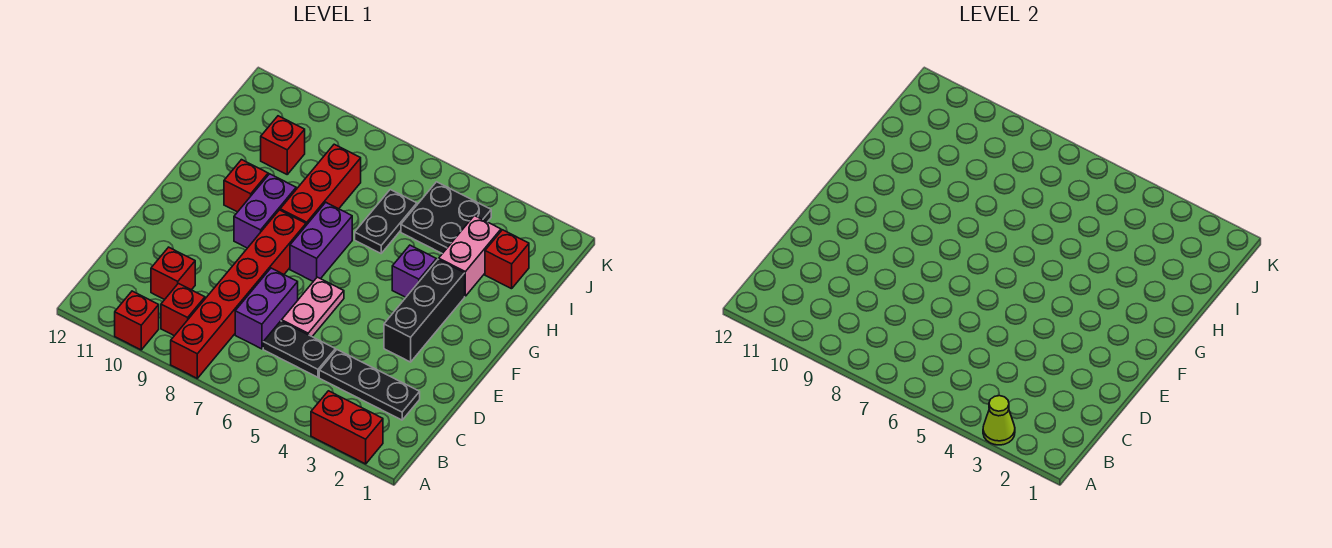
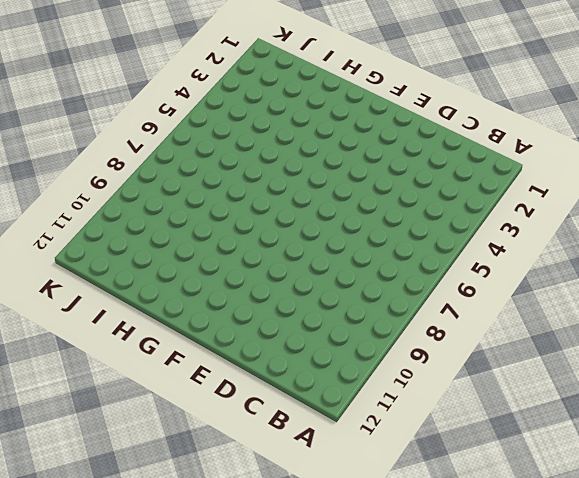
none -> red 1x2 brick [311,391,383,464]
none -> red 1x6 brick [171,210,306,378]
none -> red 1x1 brick [115,291,159,350]

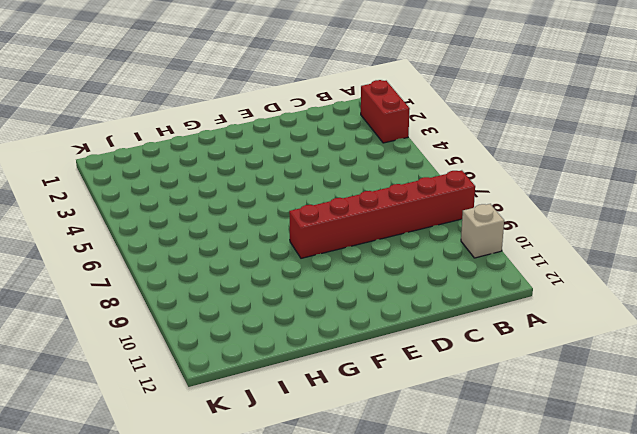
tan 1x1 brick [461,204,504,258] -> red 1x1 brick [115,291,159,350]
none -> red 1x1 brick [161,283,205,336]
none -> black 1x3 plate [319,350,420,420]
none -> black 1x2 plate [263,321,335,377]

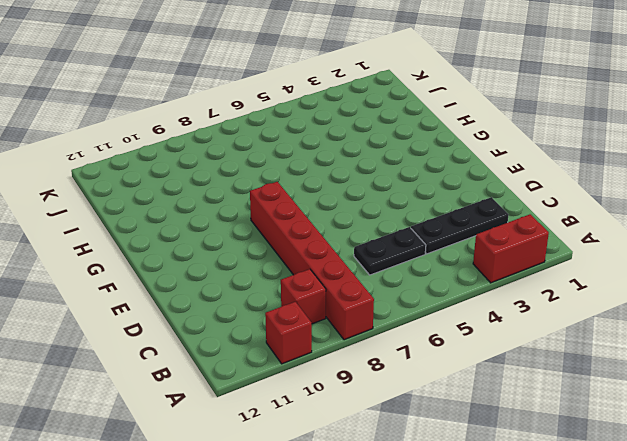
none -> purple 1x2 brick [235,268,298,349]
none -> red 1x1 brick [151,247,195,300]
none -> pink 1x2 plate [282,277,344,336]

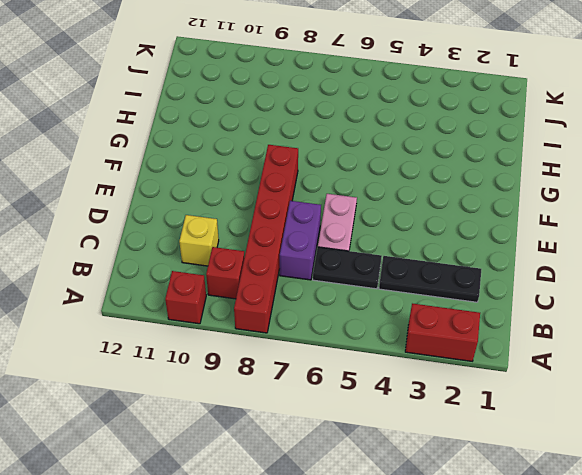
yellow 1x1 brick [179,215,219,266] -> red 1x1 brick [151,247,195,300]
none -> black 1x3 brick [384,259,465,362]
none -> purple 1x2 brick [290,202,352,281]
none -> purple 1x2 brick [234,174,296,248]

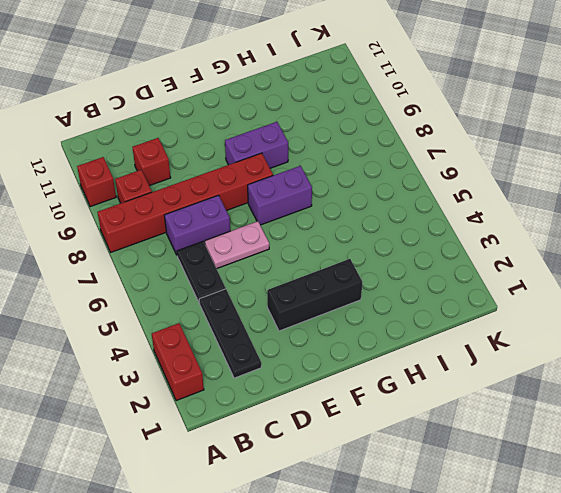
none -> purple 1x1 brick [392,245,436,297]
none -> red 1x3 brick [280,144,361,225]
none -> red 1x1 brick [224,160,268,212]

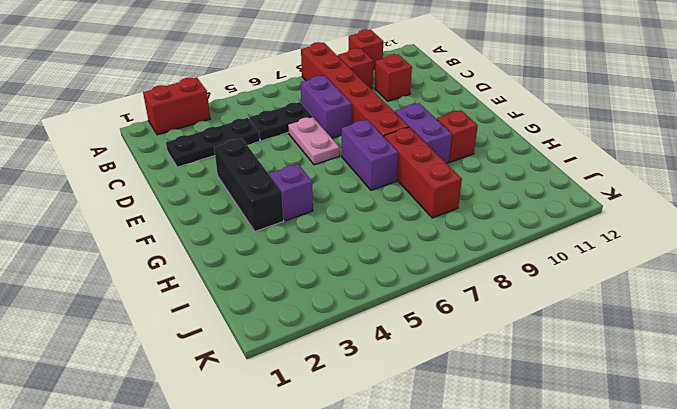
none -> pink 1x2 brick [439,215,501,296]
none -> black 1x2 plate [355,190,417,253]
none -> red 1x1 brick [485,230,529,289]

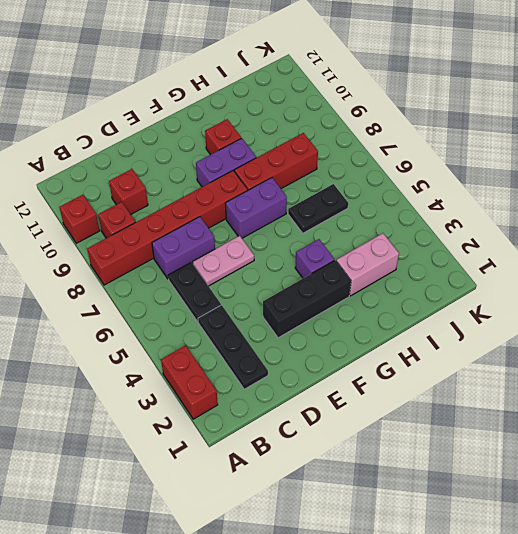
none -> red 1x1 brick [485,230,529,289]
none -> black 2x2 plate [401,182,491,254]
none -> red 1x1 brick [261,116,305,174]

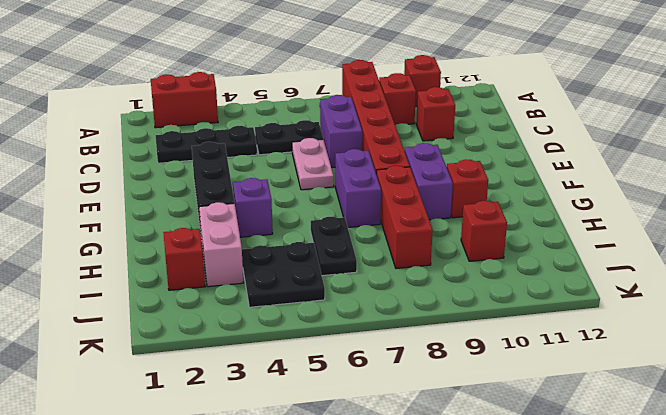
none -> lime 1x1 cone [983,396,1015,445]

